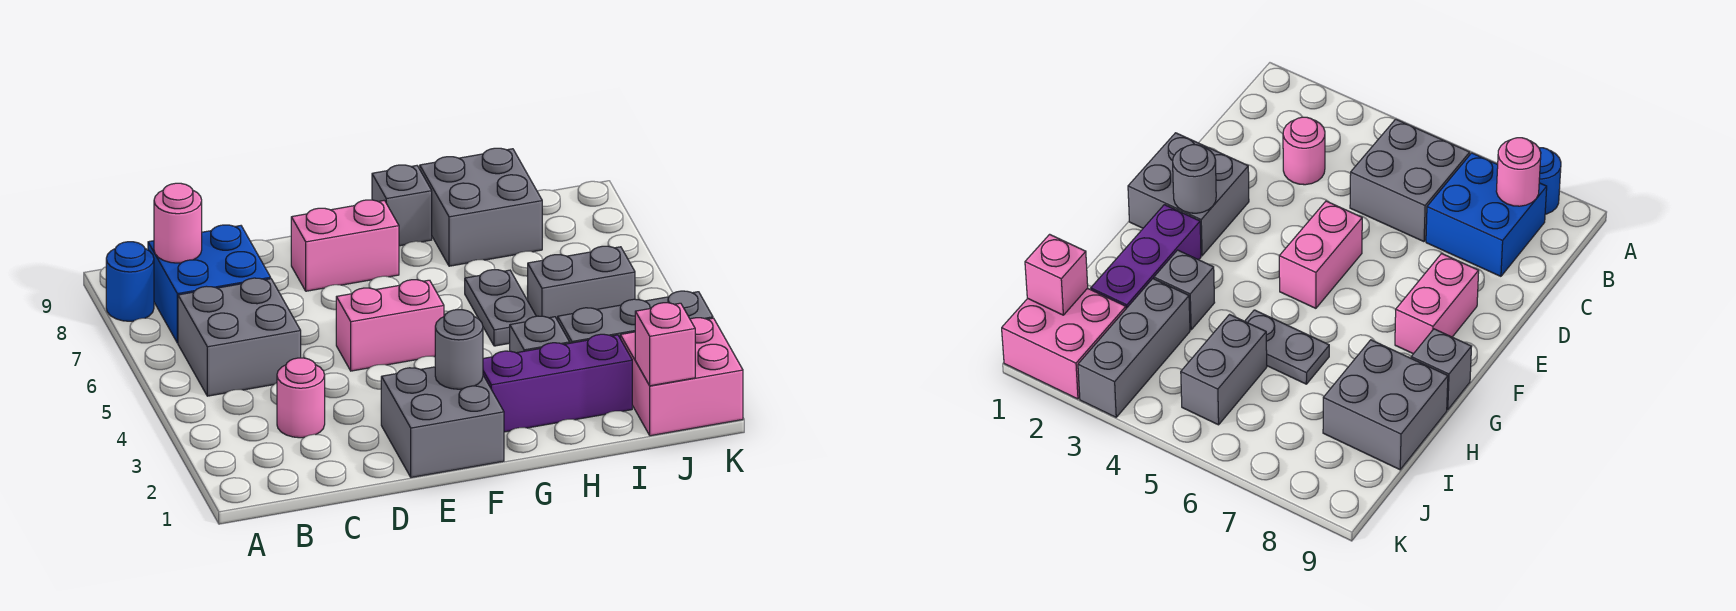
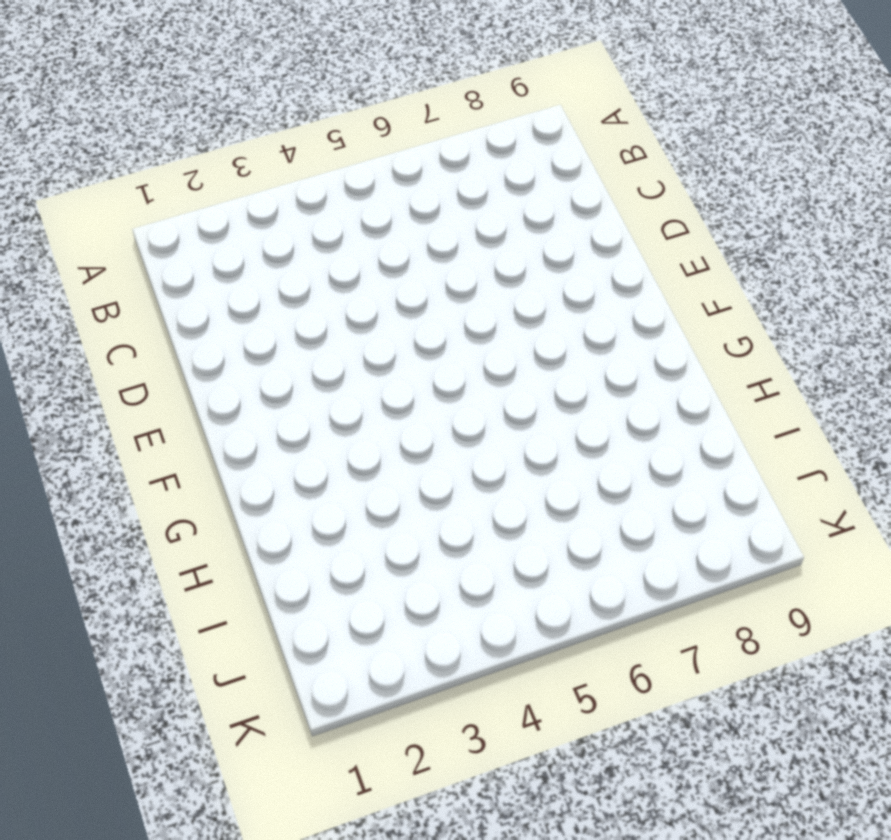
none -> blue 1x1 round brick [106,242,154,321]
none -> grey 2x2 brick [178,278,301,396]
none -> blue 2x2 brick [148,225,271,343]

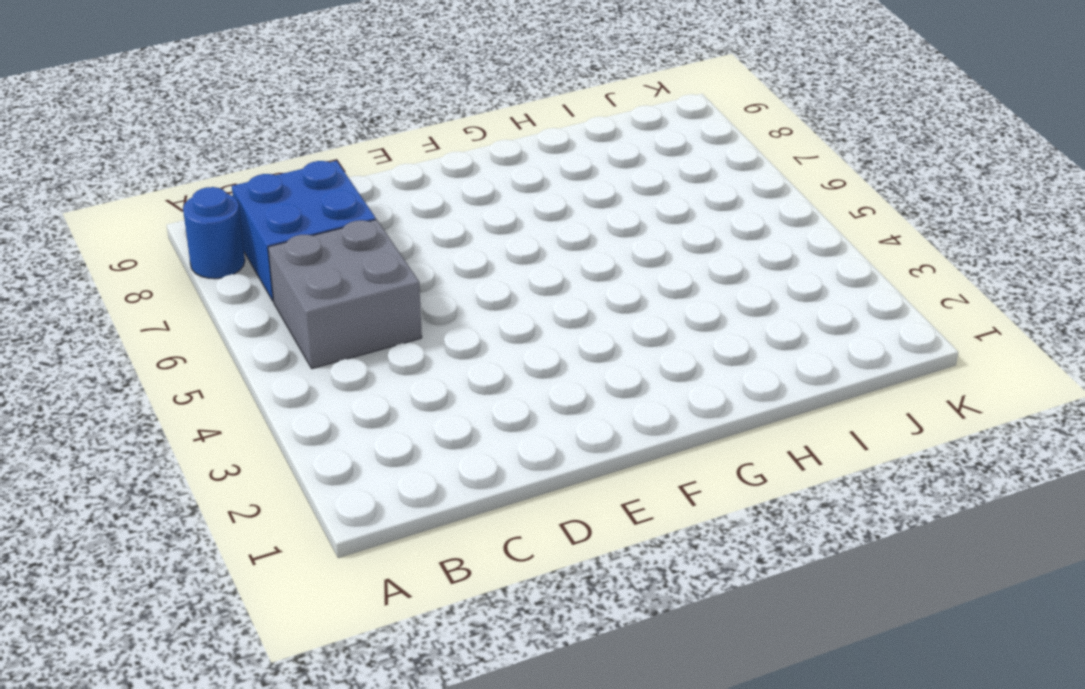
none -> pink 1x1 round brick [277,358,325,438]
none -> grey 2x2 brick [381,367,504,477]
none -> pink 1x2 brick [336,280,444,371]

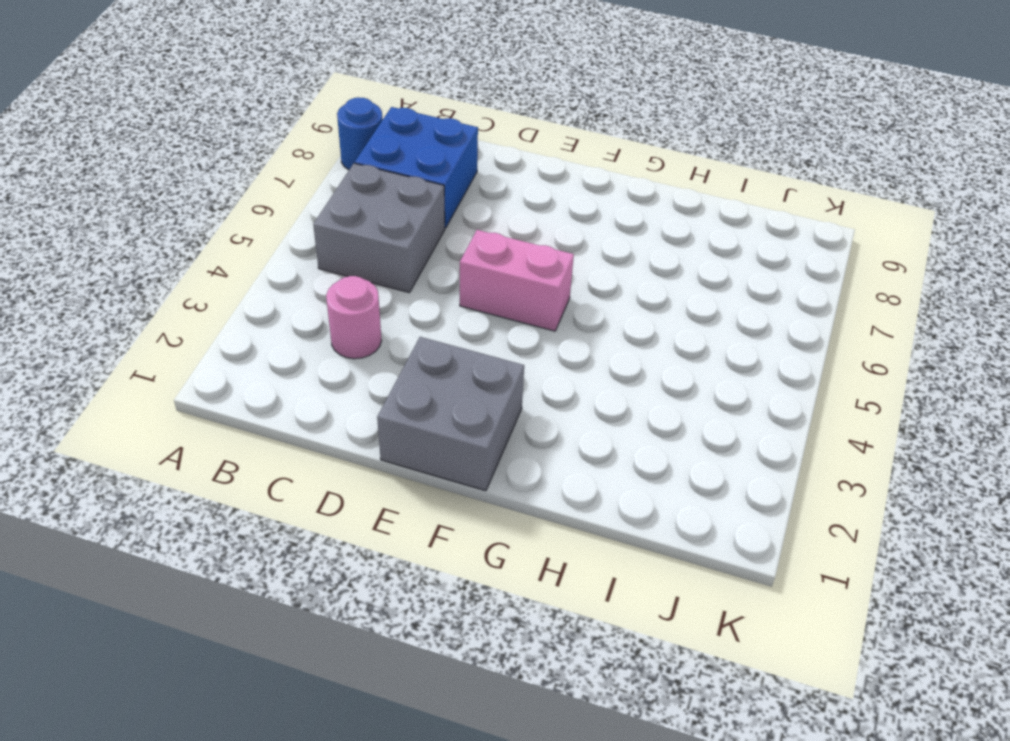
none -> pink 1x2 brick [291,200,399,291]
none -> purple 1x3 brick [483,334,632,432]
none -> grey 1x1 brick [372,165,432,246]

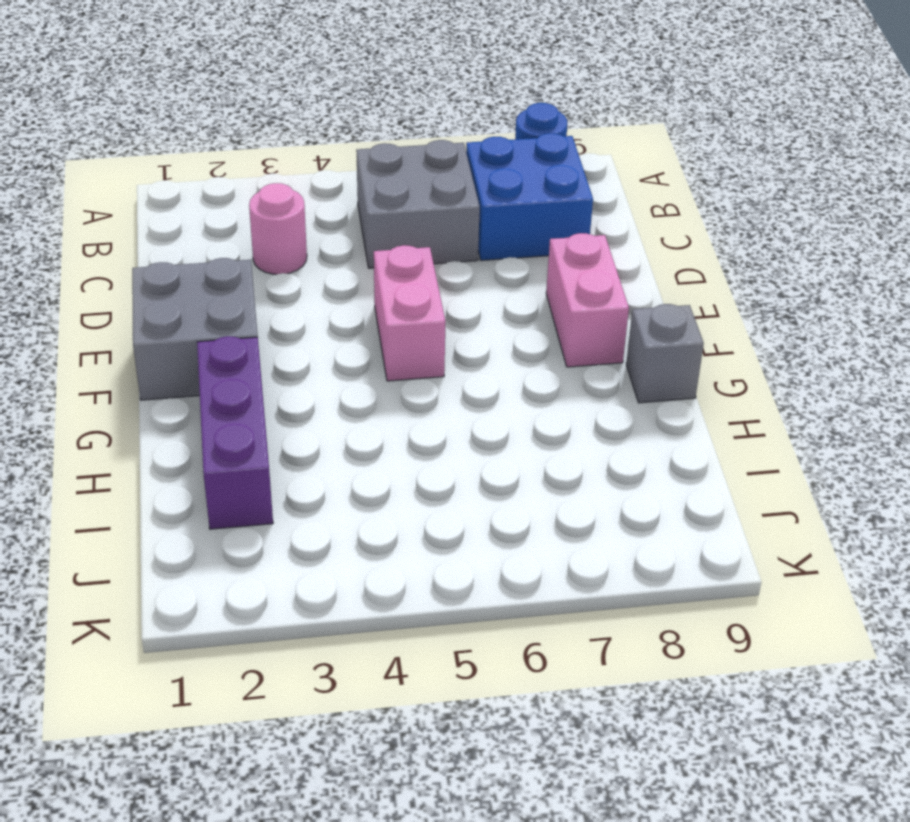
none -> grey 1x1 brick [510,316,570,353]
none -> grey 1x2 plate [465,269,536,346]
none -> grey 2x2 brick [420,148,542,266]

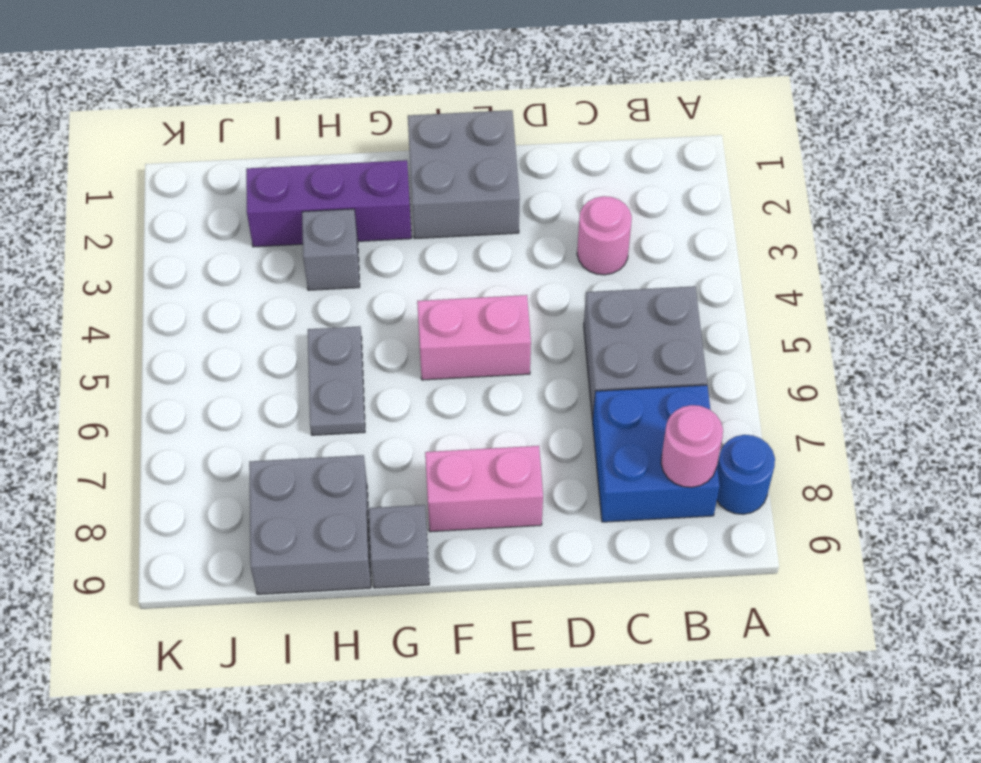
none -> grey 1x3 brick [558,291,713,343]
none -> grey 1x2 brick [528,246,635,320]
none -> pink 2x2 brick [620,318,743,436]

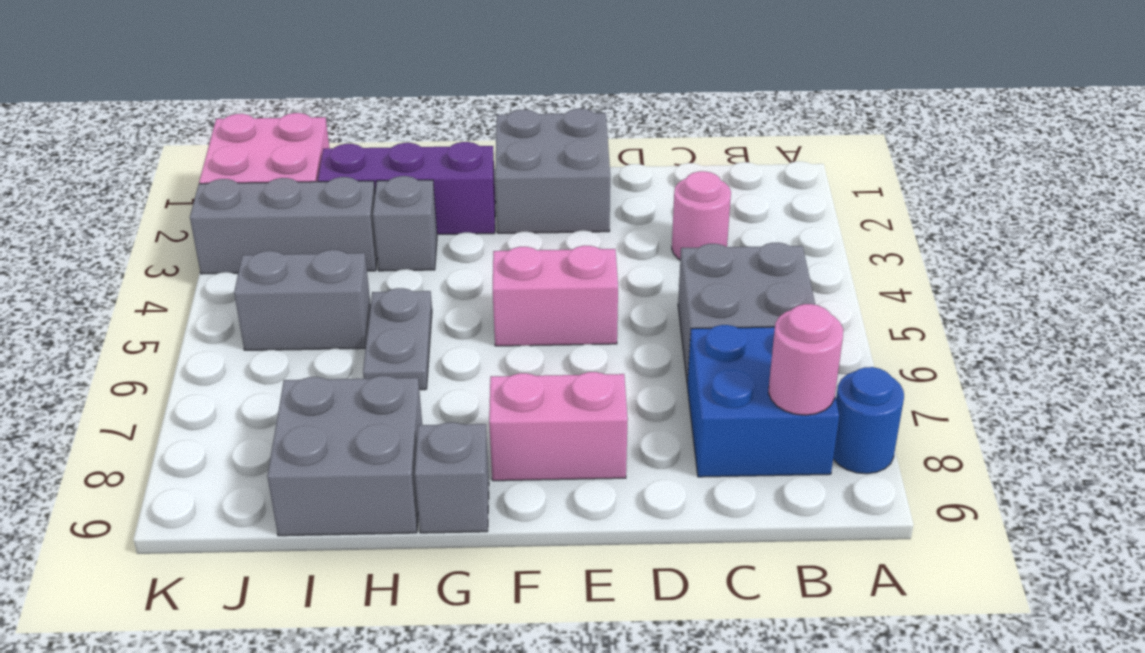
none -> grey 1x1 round brick [435,310,483,389]
none -> pink 1x1 brick [635,303,695,386]

